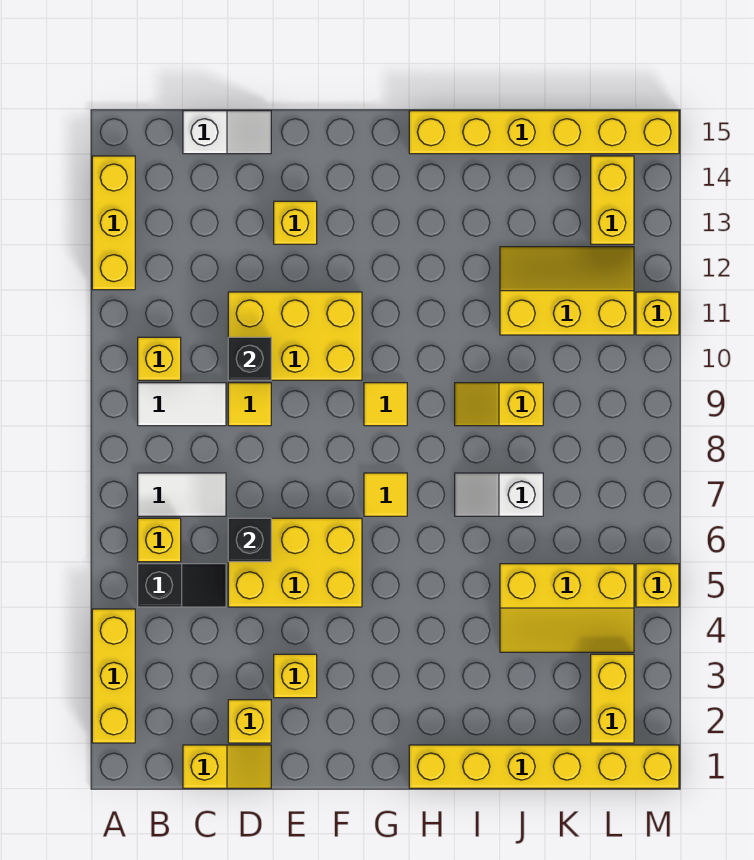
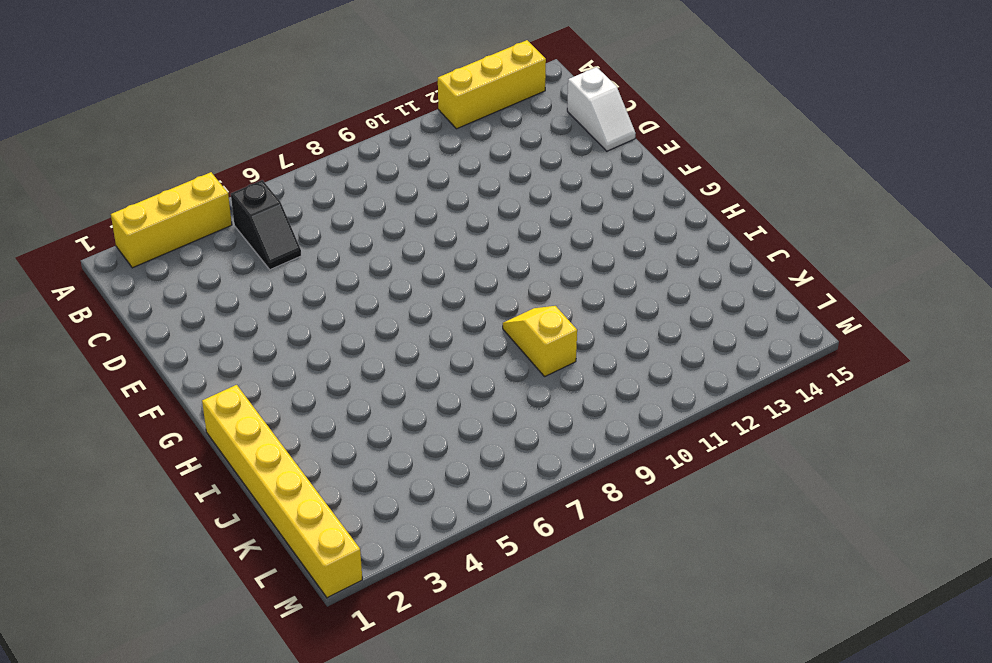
none -> yellow 1x1 brick [138,518,181,562]
none -> white 1x2 tile [138,473,226,516]
none -> white 1x2 tile [138,383,226,426]

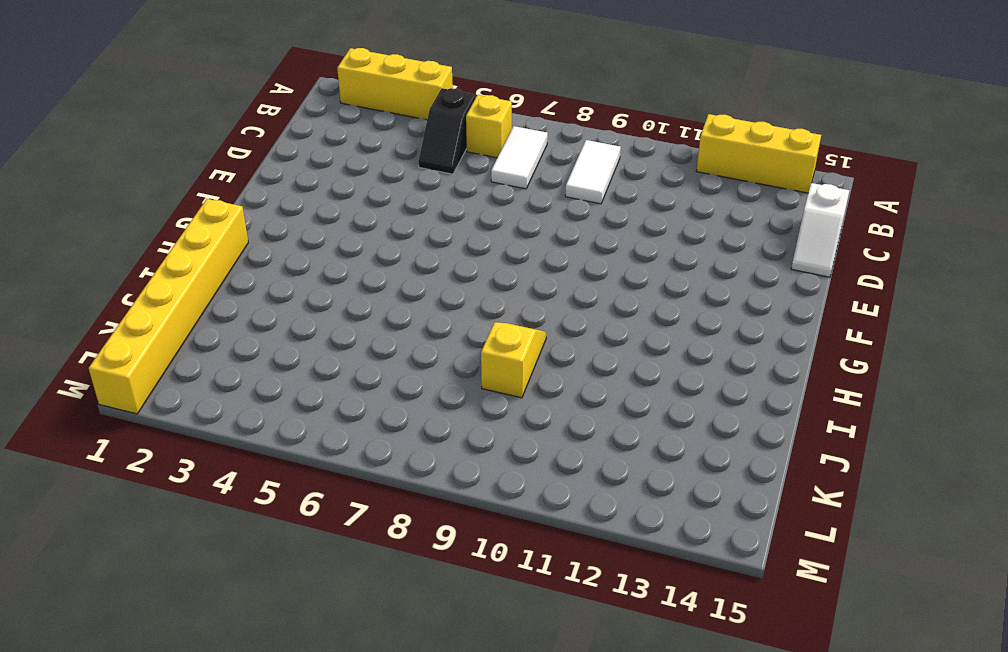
none -> yellow 1x1 brick [138,337,181,380]
none -> yellow 1x2 slope [183,745,271,788]
none -> yellow 1x1 brick [228,700,271,743]

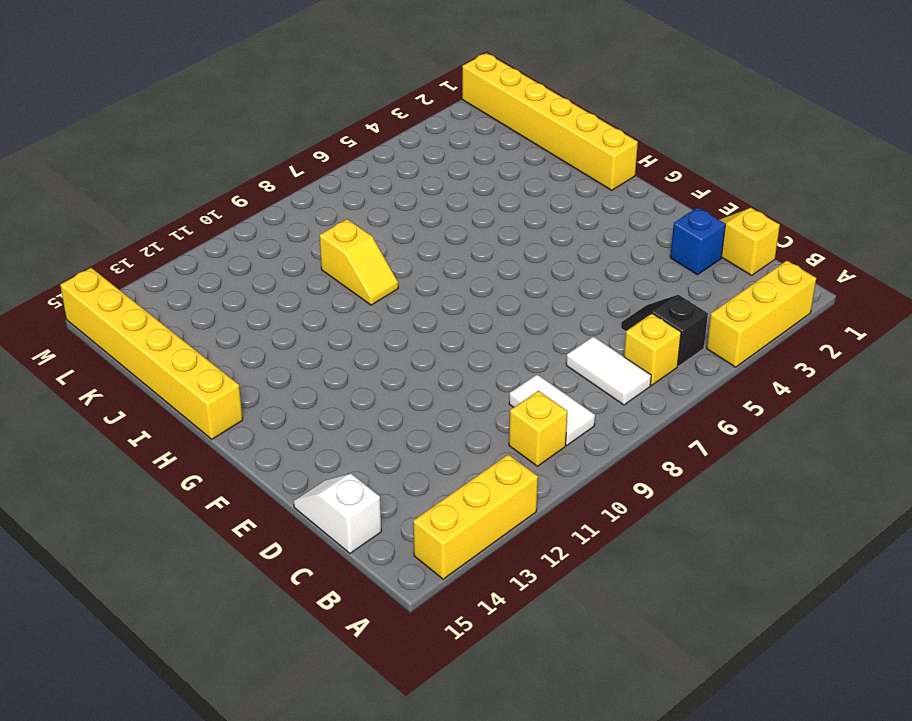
blue 1x1 brick [670,208,725,275] -> yellow 1x1 brick [228,700,271,743]
none -> yellow 2x3 brick [228,518,362,607]
none -> yellow 1x1 tile [228,383,271,426]
none -> yellow 2x3 brick [228,292,362,380]

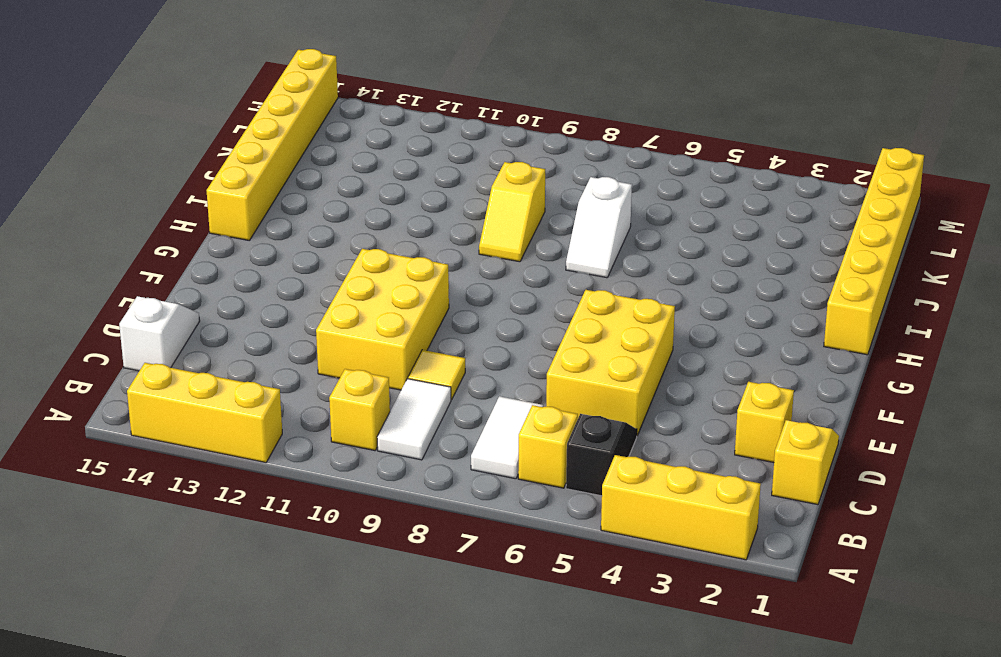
none -> yellow 1x1 brick [274,654,317,698]
none -> yellow 1x1 brick [274,201,317,244]
none -> yellow 1x1 tile [364,473,407,516]

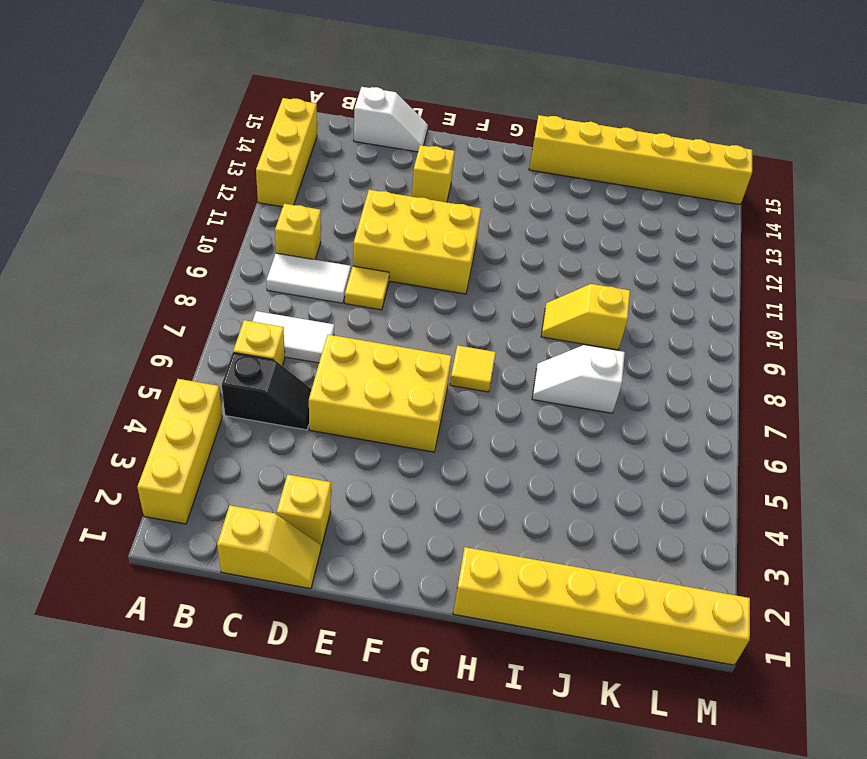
none -> yellow 1x1 brick [274,654,317,698]
none -> yellow 1x1 tile [364,383,407,426]
none -> yellow 2x3 slope [500,564,634,652]

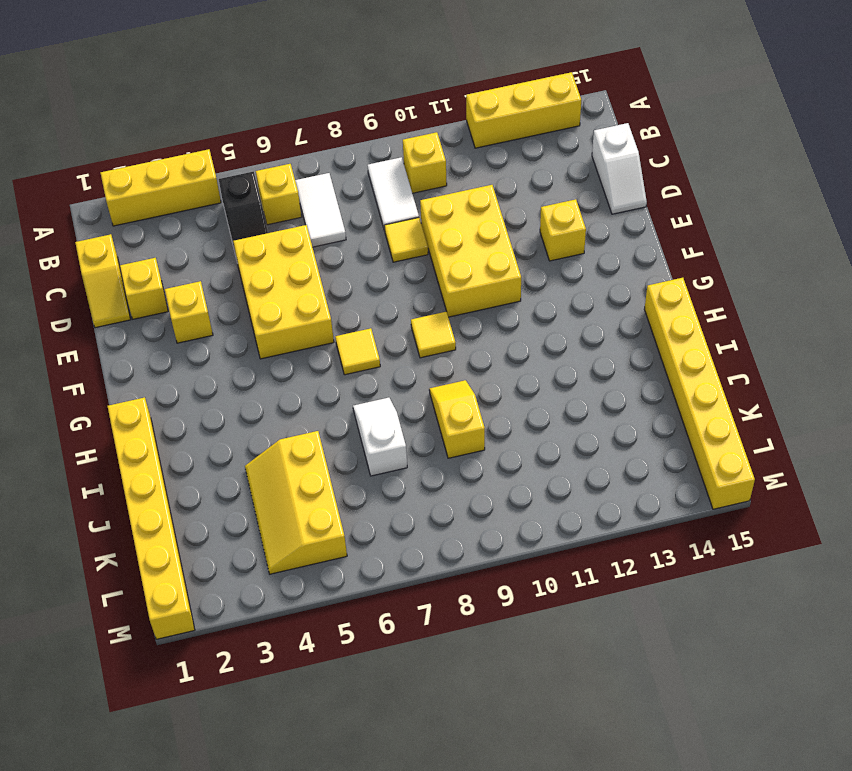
none -> yellow 2x3 slope [500,247,634,335]
none -> yellow 1x2 brick [591,654,634,743]
none -> yellow 1x2 brick [591,156,634,244]

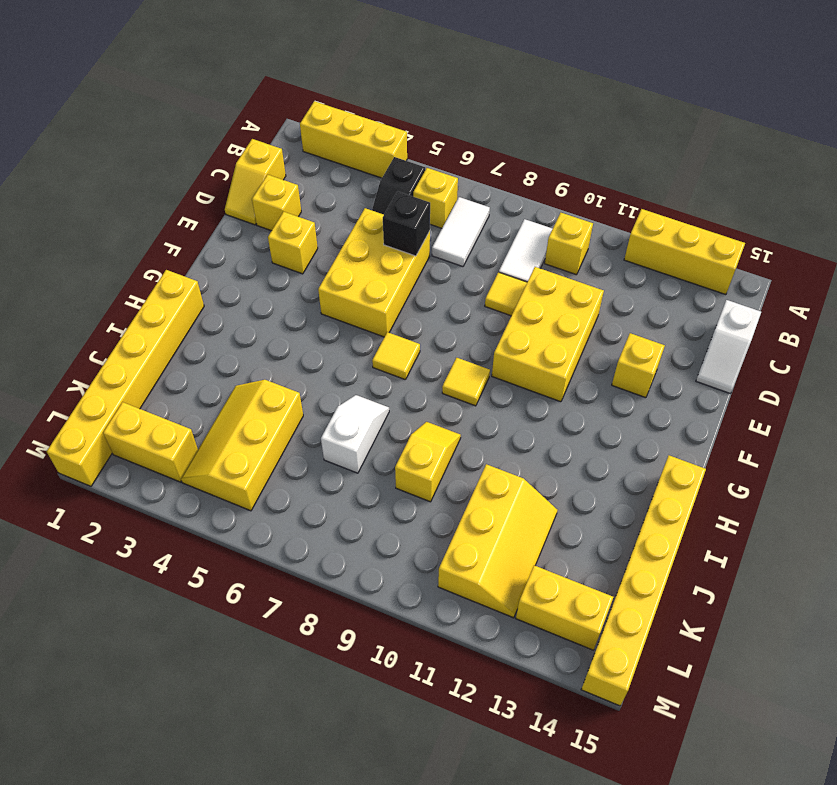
none -> yellow 1x1 brick [636,564,679,607]
none -> yellow 1x1 brick [636,292,679,335]
none -> black 1x1 brick [228,337,271,380]

